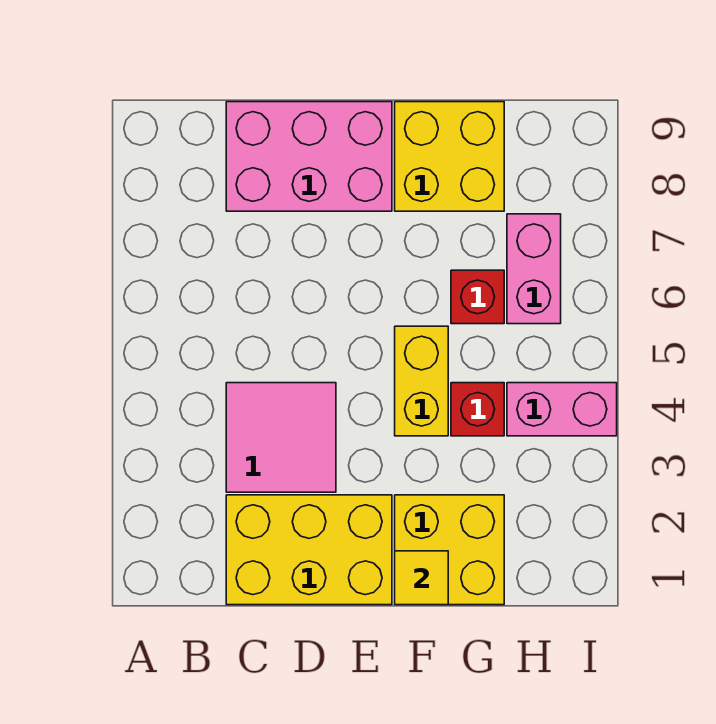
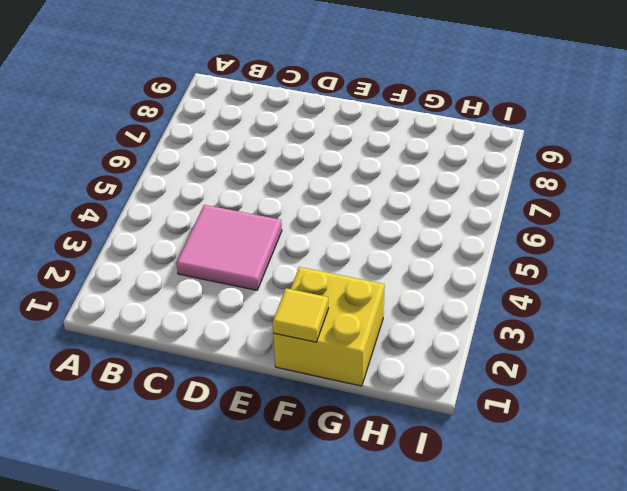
none -> yellow 2x3 brick [226,495,392,605]
none -> pink 2x3 brick [226,102,392,211]

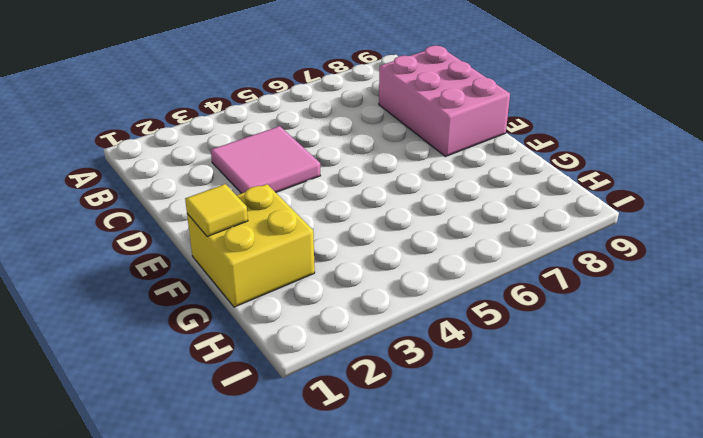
none -> yellow 2x3 brick [226,495,392,605]
none -> yellow 1x2 brick [395,326,448,436]

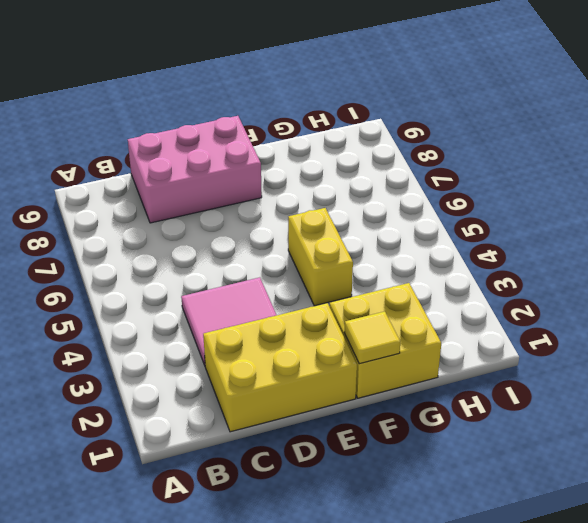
none -> yellow 2x2 brick [395,102,504,211]
none -> red 1x1 brick [451,383,504,436]

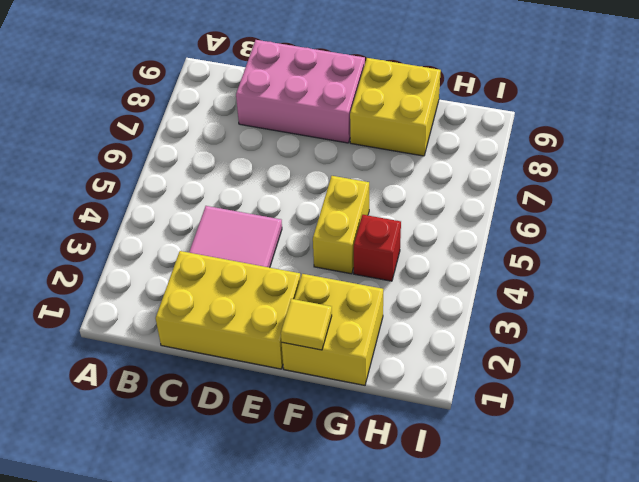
none -> red 1x1 brick [451,270,504,324]
none -> pink 1x2 brick [507,383,617,436]

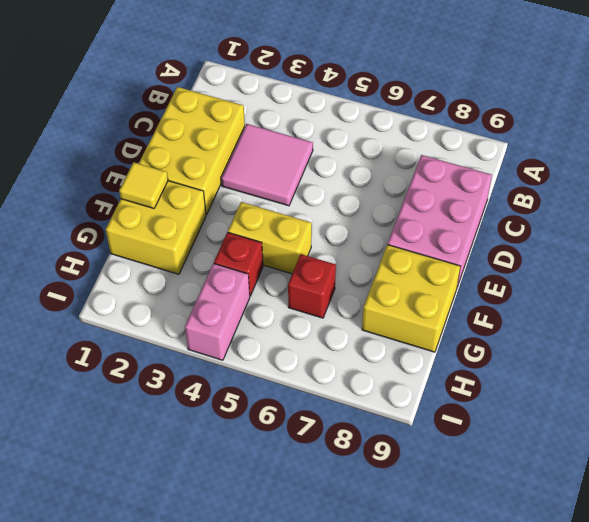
none -> pink 1x2 brick [507,214,561,324]

